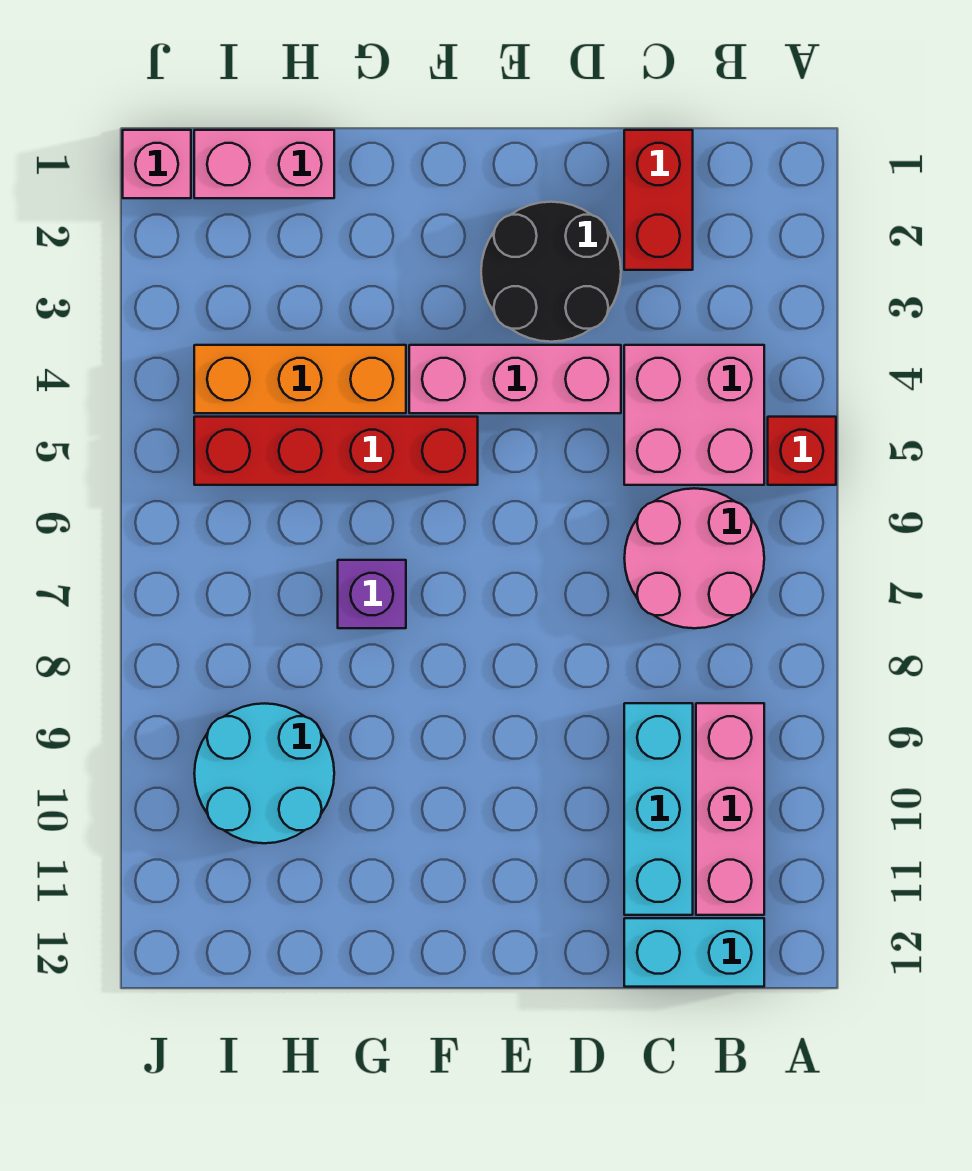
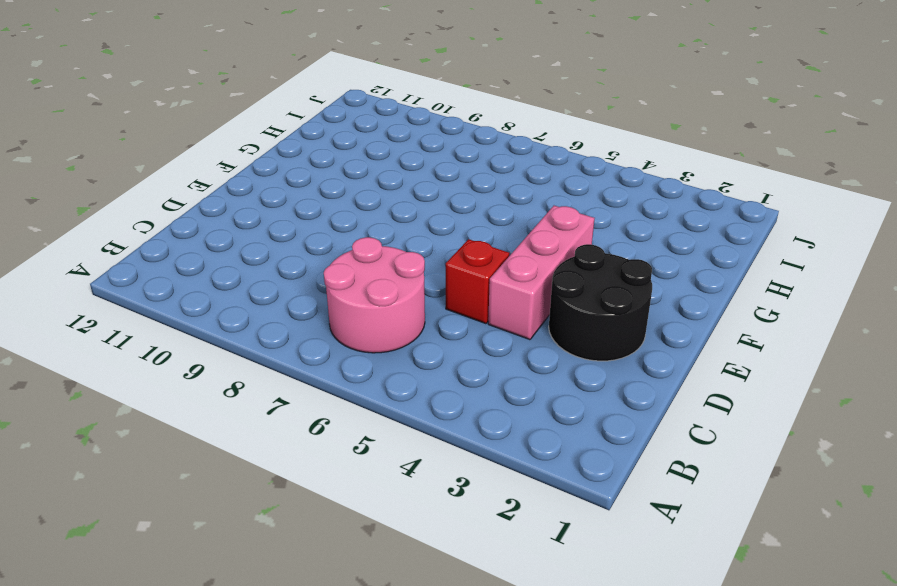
red 1x1 brick [446,239,510,324] -> red 1x1 brick moved to [768,417,836,485]
none -> pink 2x2 brick [624,345,764,485]
none -> pink 1x3 brick [696,703,764,915]
none -> cyan 1x2 brick [624,918,764,987]

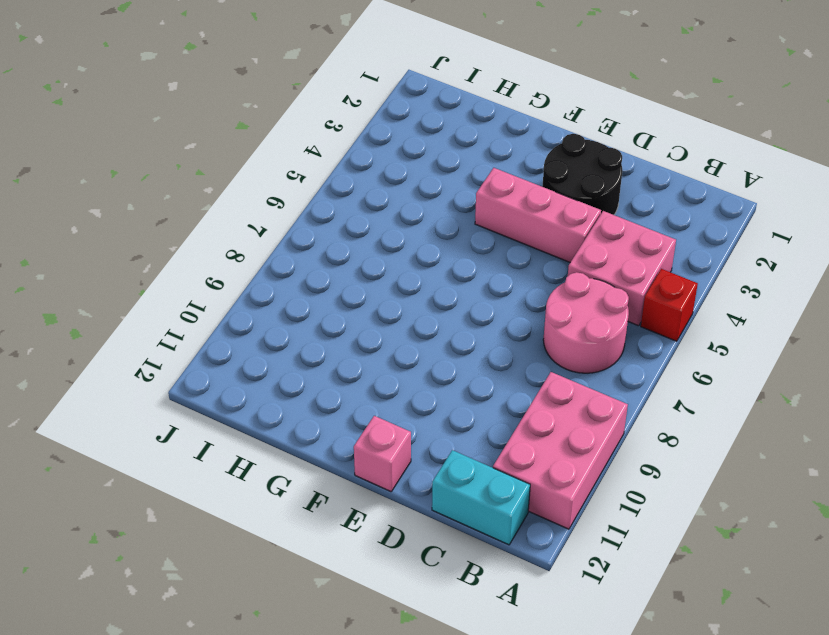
pink 2x3 brick [493,372,628,529] -> pink 1x3 brick [696,703,764,915]
pink 1x1 brick [354,416,411,492] -> pink 1x1 brick moved to [123,130,191,198]
none -> red 1x2 brick [624,130,693,270]
none -> cyan 1x3 brick [624,703,693,915]
none -> red 1x4 brick [194,417,478,485]

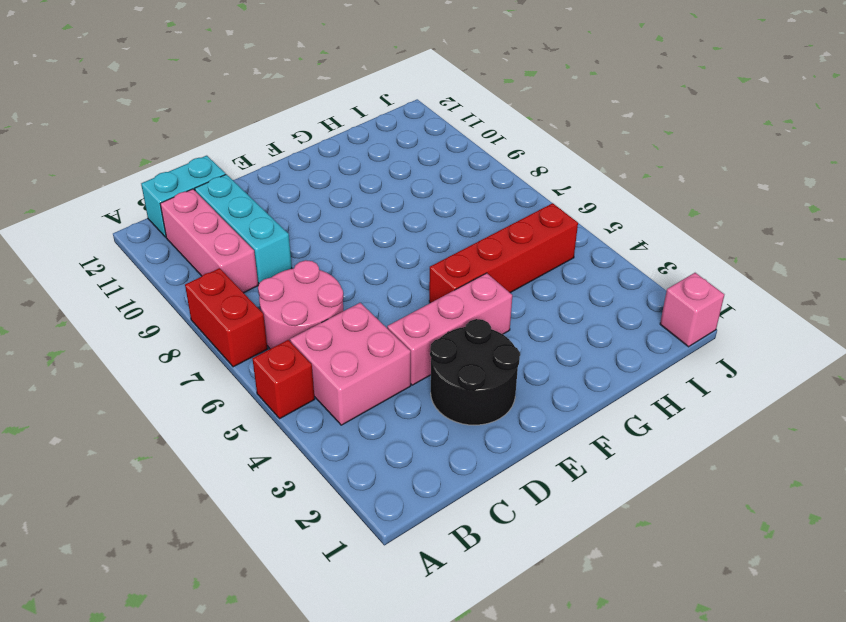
red 1x2 brick [185,268,267,367] -> red 1x2 brick moved to [624,130,693,270]
none -> orange 1x3 brick [194,345,406,413]
none -> purple 1x1 brick [338,560,406,628]
none -> pink 1x2 brick [194,130,334,198]

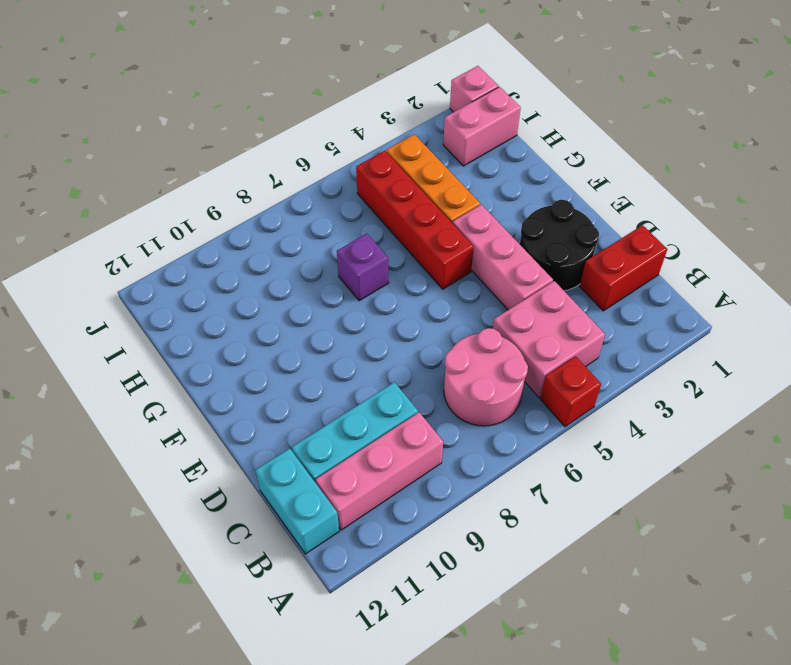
pink 1x2 brick [443,87,521,166] -> pink 1x2 brick turned to [194,130,334,198]
none -> cyan 2x2 round brick [194,703,334,843]

